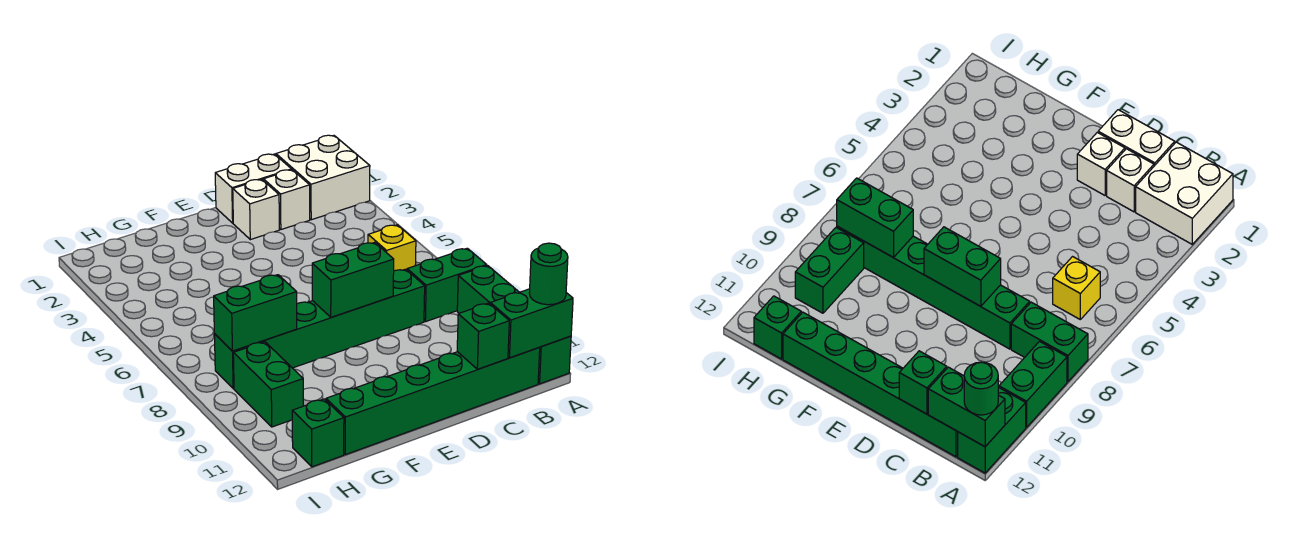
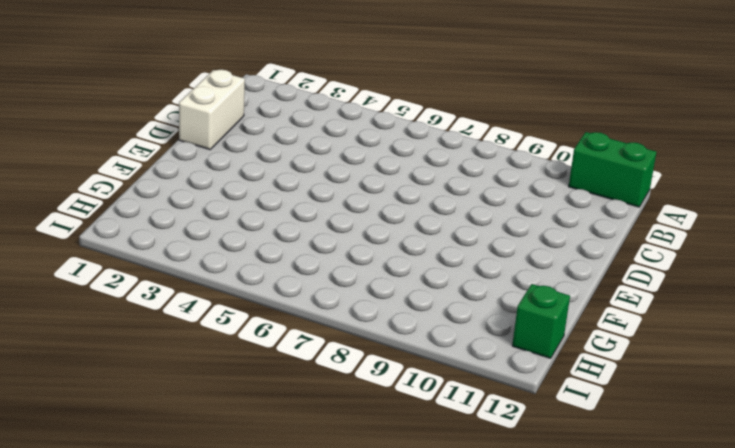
none -> white 2x2 brick [276,135,370,220]
none -> green 1x2 brick [407,248,487,322]
none -> green 1x2 brick [457,266,519,313]

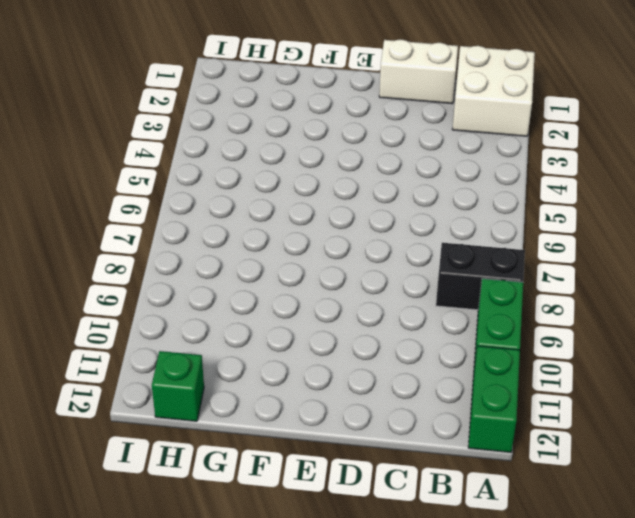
black 1x2 brick [436,243,525,310] -> green 1x2 brick [407,248,487,322]
none -> yellow 1x1 brick [368,225,416,271]
none -> green 1x6 brick [326,348,540,455]
none -> white 1x1 brick [263,170,310,230]

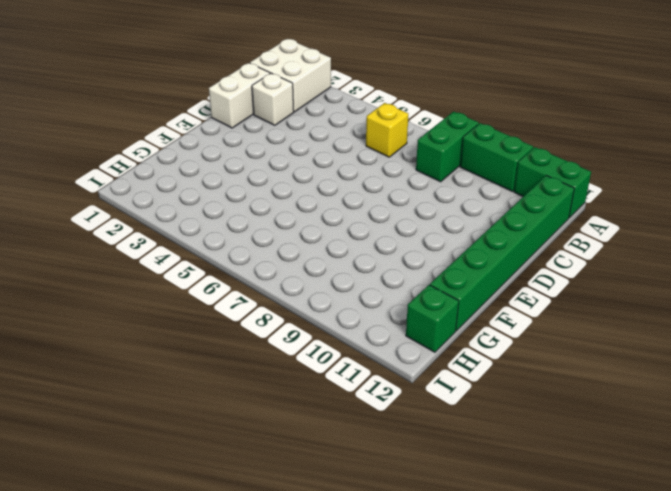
none -> green 1x6 brick [214,269,425,388]
none -> white 1x1 brick [233,179,279,240]
none -> green 1x2 brick [233,342,303,427]

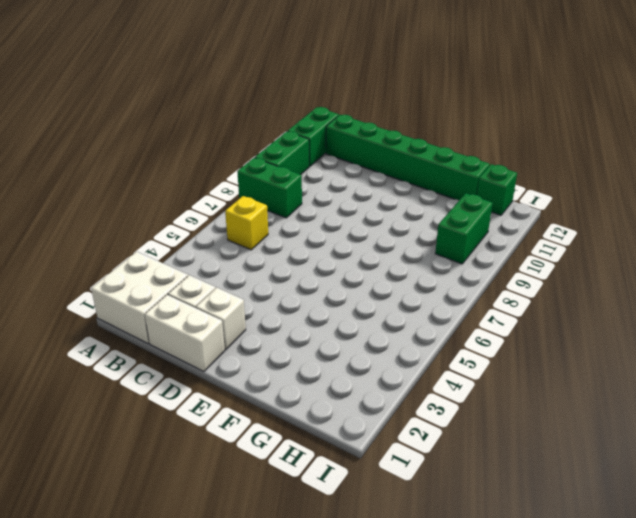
none -> green 1x6 brick [214,269,425,388]
none -> green 1x2 brick [490,289,573,358]
none -> green 1x1 brick [457,303,509,369]

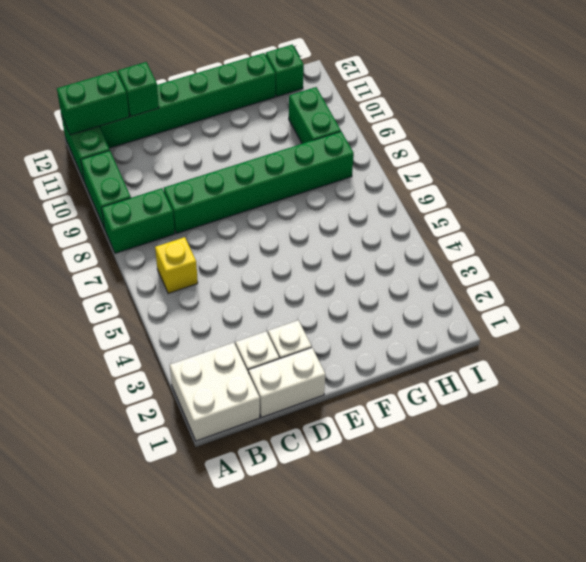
none -> green 1x2 brick [312,242,394,317]
none -> green 1x2 brick [214,275,297,351]
none -> green 1x1 round brick [529,243,568,305]

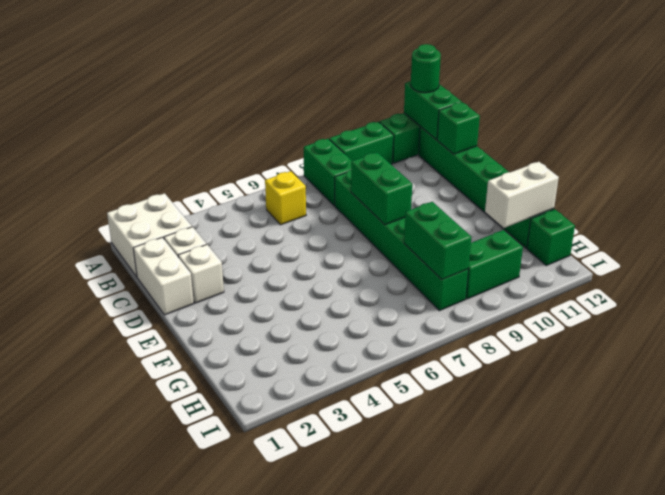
white 1x2 brick [485,162,559,228] -> none

